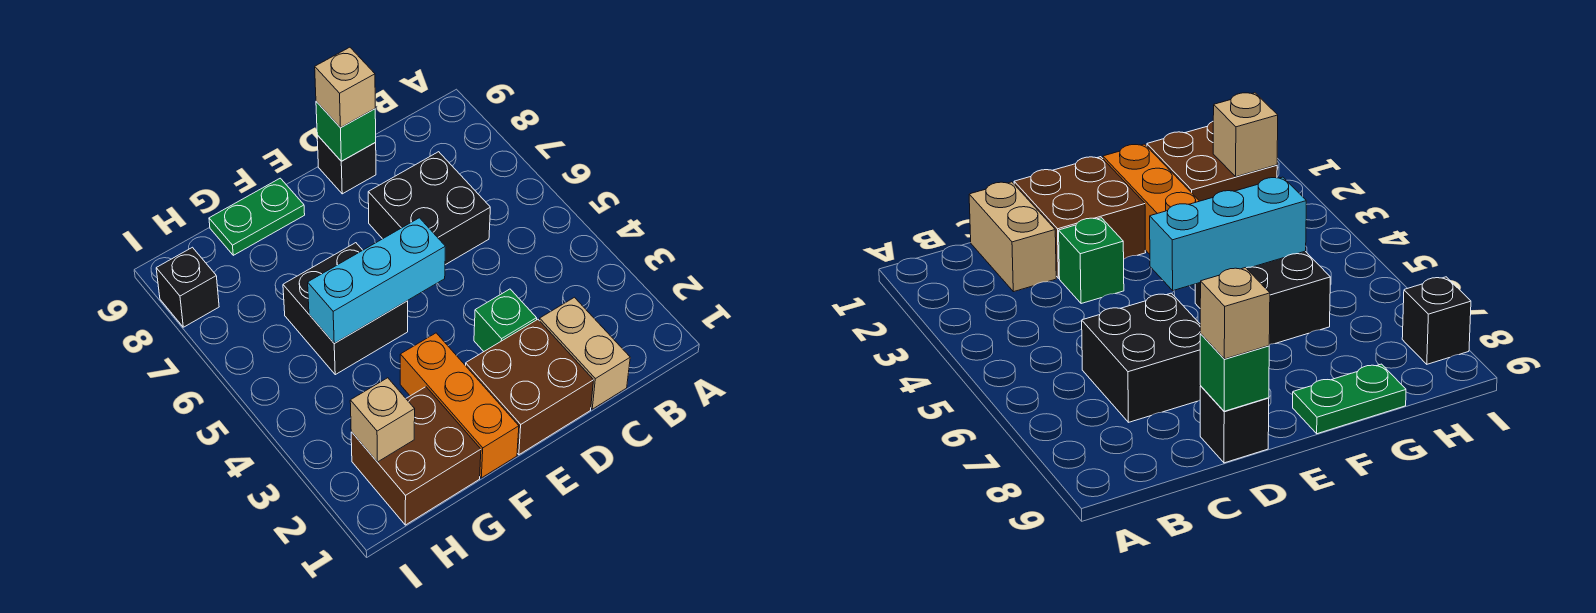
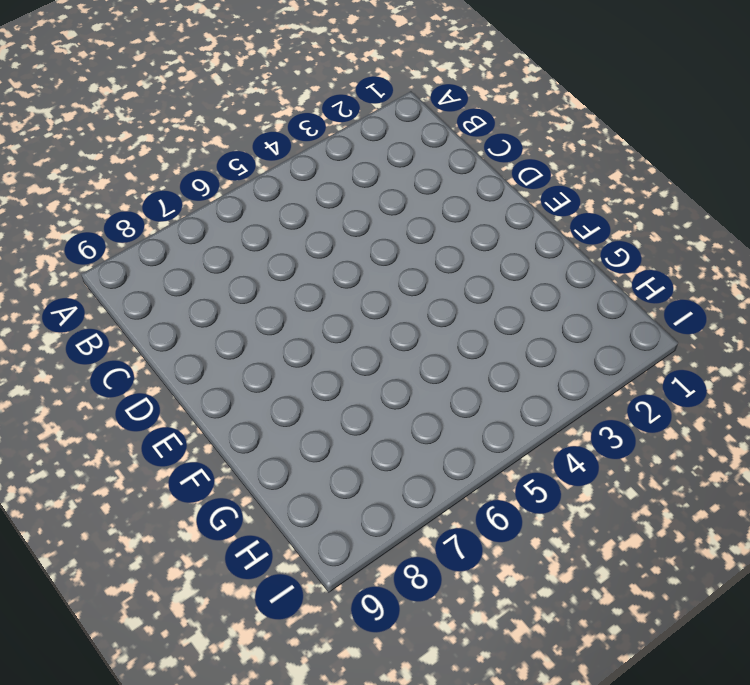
none -> tan 1x2 brick [540,297,630,409]
none -> black 2x2 brick [368,152,490,265]
none -> brown 2x2 brick [466,319,594,455]

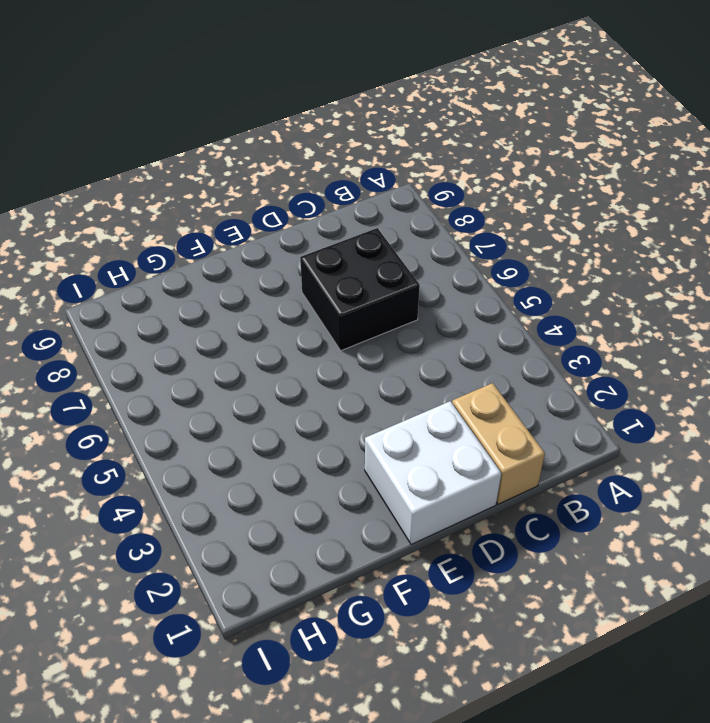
white 2x2 brick [365,401,501,545] -> brown 2x2 brick [466,319,594,455]
none -> green 1x1 brick [474,289,537,352]
none -> black 1x1 brick [317,135,376,194]
none -> orange 1x3 brick [400,333,519,478]

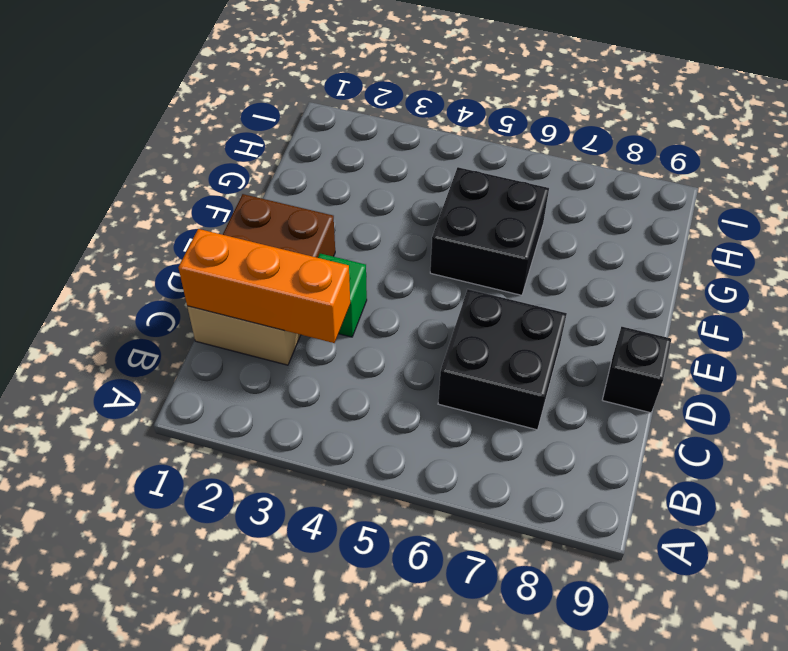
orange 1x3 brick [178,229,350,343] -> orange 1x3 brick moved to [400,333,519,478]
none -> green 1x2 plate [209,178,305,255]
none -> brown 2x2 brick [351,387,481,525]
none -> black 1x1 brick [156,247,219,327]

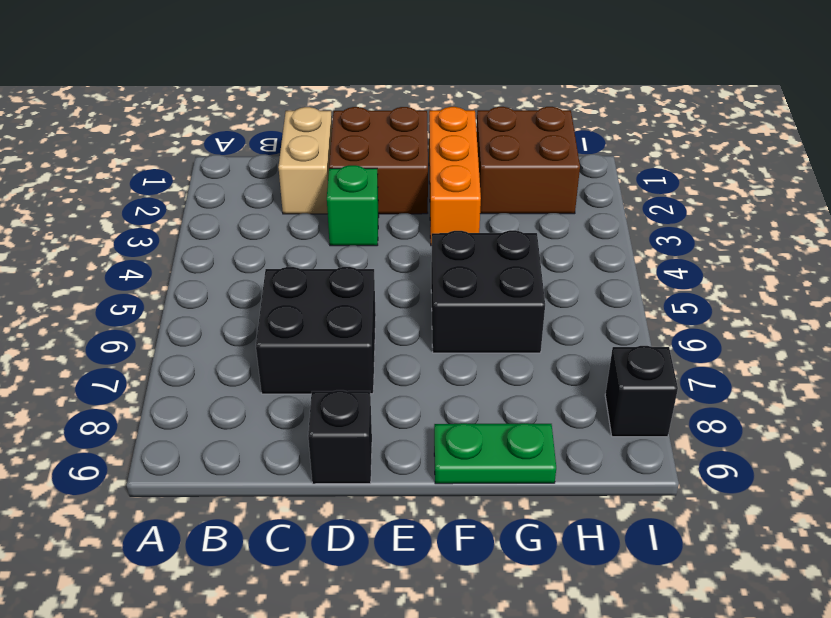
none -> green 1x1 brick [316,101,376,161]
none -> cyan 1x3 brick [308,218,445,343]
none -> tan 1x1 brick [350,378,415,462]

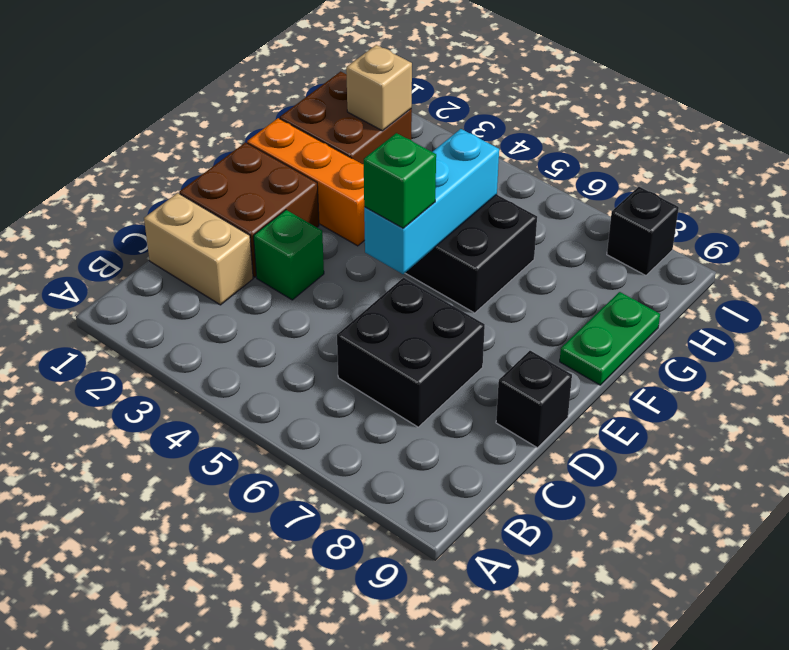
green 1x1 brick [364,133,436,228] -> green 1x1 brick moved to [316,101,376,161]
none -> tan 1x1 brick [315,47,375,128]

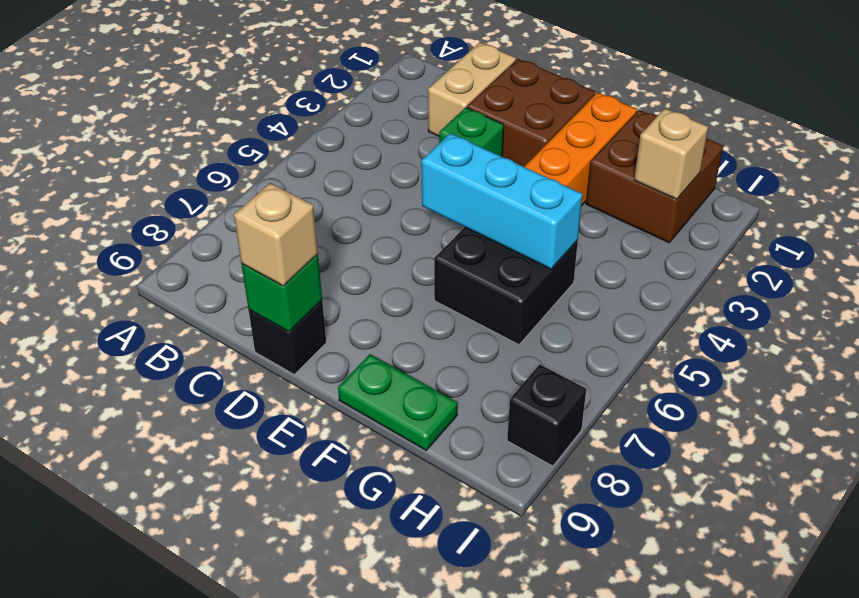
none -> black 2x2 brick [368,152,490,265]

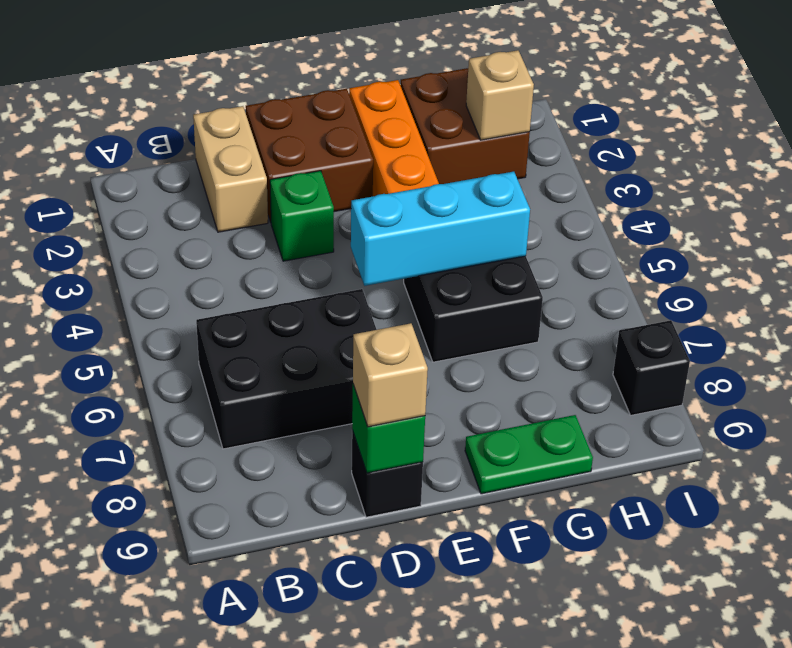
black 2x3 brick [196,289,377,449] -> black 2x2 brick [368,152,490,265]

